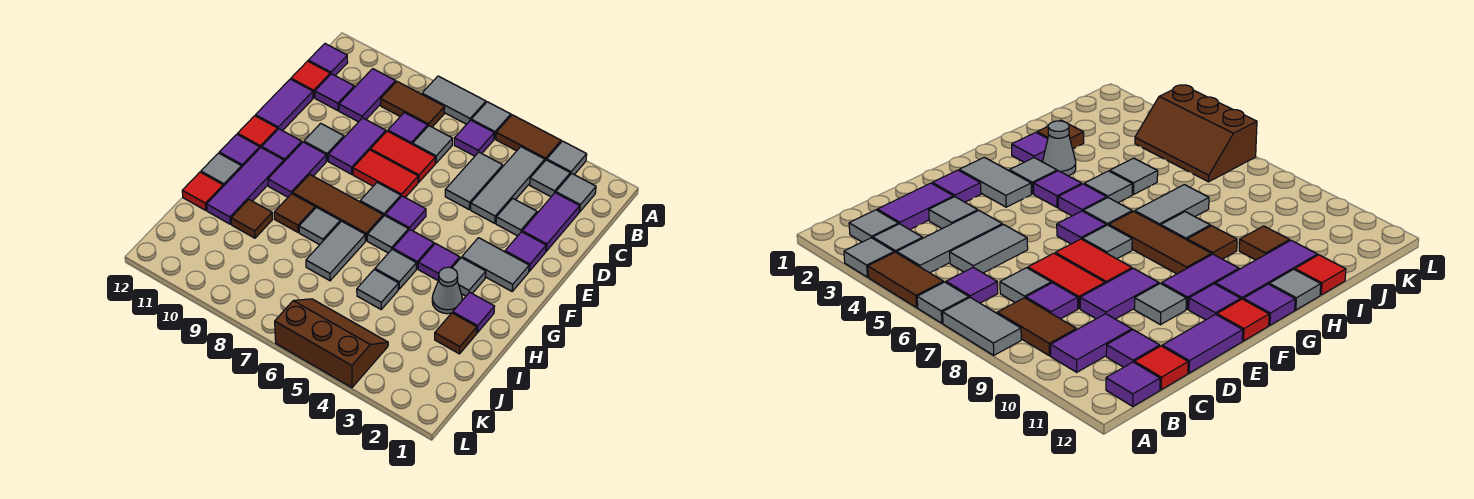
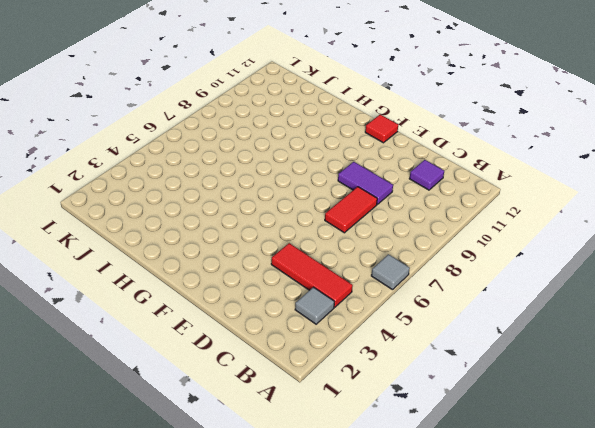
red 1x3 tile [271,243,353,307] -> grey 1x3 tile [471,147,545,223]
none -> grey 1x1 tile [547,141,587,175]
none -> brown 1x2 tile [496,115,561,160]
none -> grey 1x2 tile [422,76,486,124]
none -> grey 1x1 tile [556,173,596,212]

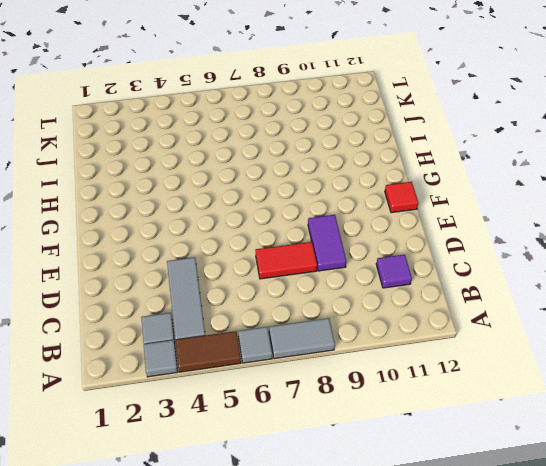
none -> grey 1x1 tile [556,173,596,212]
none -> purple 1x1 tile [454,120,494,156]
none -> brown 1x2 tile [381,82,445,127]
none -> purple 1x2 tile [339,69,396,122]

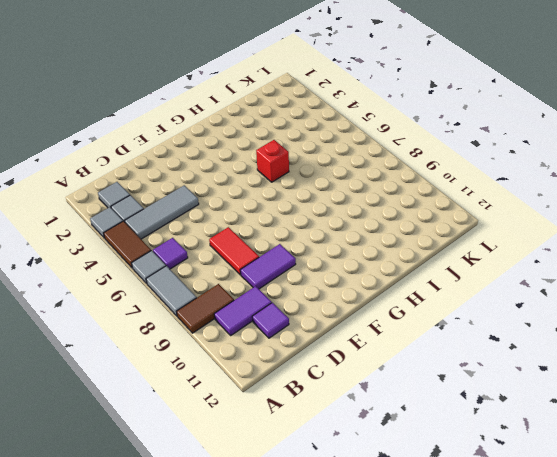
brown 1x2 tile [177,284,234,333] -> brown 1x2 tile turned to [381,82,445,127]
red 1x1 brick [256,140,289,182] -> grey 1x1 tile [375,249,416,289]
none -> purple 1x1 tile [308,44,348,75]
none -> purple 1x2 tile [522,193,580,251]
none -> grey 1x2 tile [445,152,503,209]
none -> grey 1x1 tile [413,126,452,163]

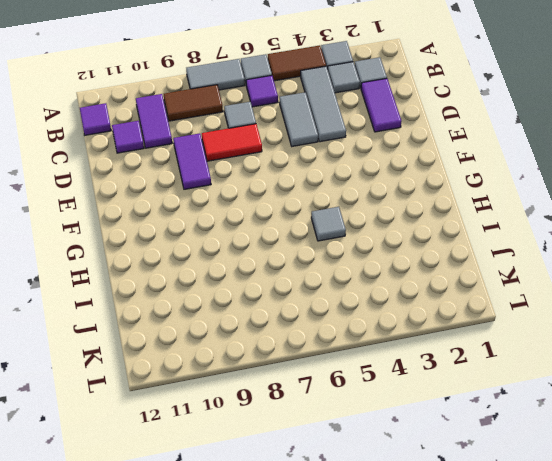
none -> purple 1x1 tile [388,113,428,144]
none -> red 1x1 tile [291,61,330,98]
none -> grey 1x1 tile [496,198,537,236]
none -> purple 1x2 tile [256,79,313,131]

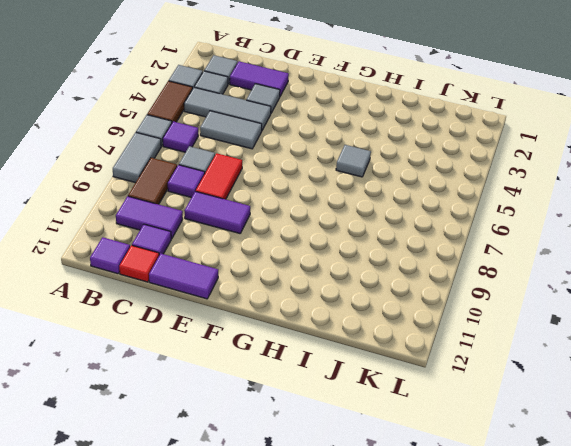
none -> purple 1x1 tile [505,232,546,271]
none -> red 1x2 tile [353,150,418,197]
none -> grey 1x1 tile [304,123,344,161]
none -> grey 1x2 tile [462,238,529,291]

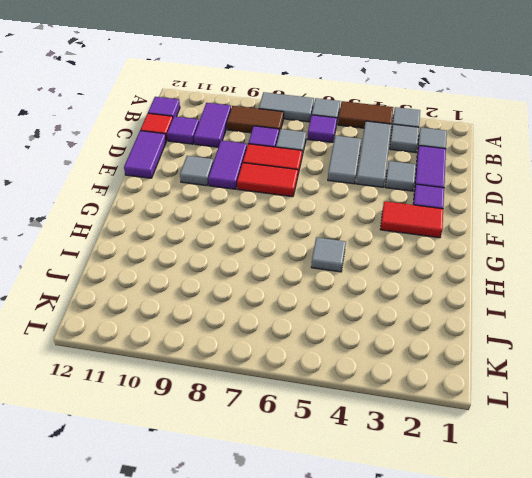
red 1x2 tile [380,201,443,238] -> grey 1x2 tile [462,238,529,291]
none -> purple 1x1 tile [385,196,426,231]
none -> grey 1x1 tile [360,182,401,216]
none -> purple 1x2 tile [268,142,326,197]
none -> purple 1x1 tile [262,129,302,161]

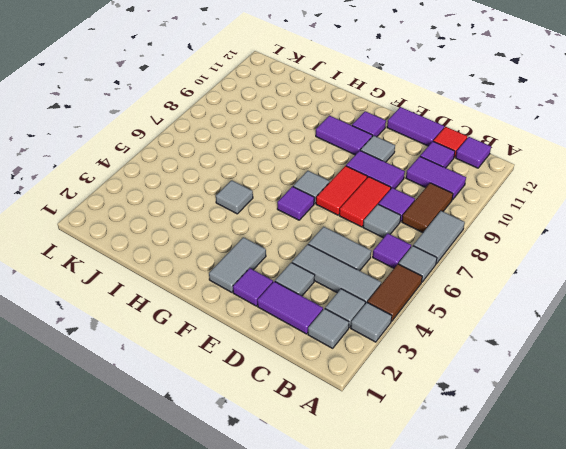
none -> red 1x1 tile [238,116,278,148]
none -> grey 1x1 tile [452,258,486,296]
none -> purple 1x1 tile [418,243,460,280]
none -> purple 1x1 tile [393,230,434,269]

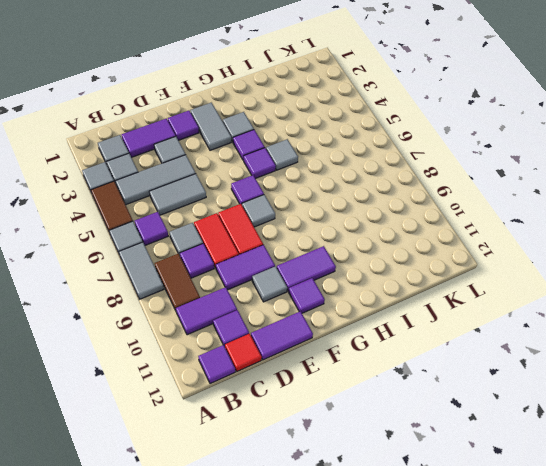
none -> red 1x1 tile [238,116,278,148]
none -> grey 1x1 tile [367,216,409,253]
none -> brown 1x3 tile [293,174,383,241]
none -> purple 1x3 tile [207,148,284,224]

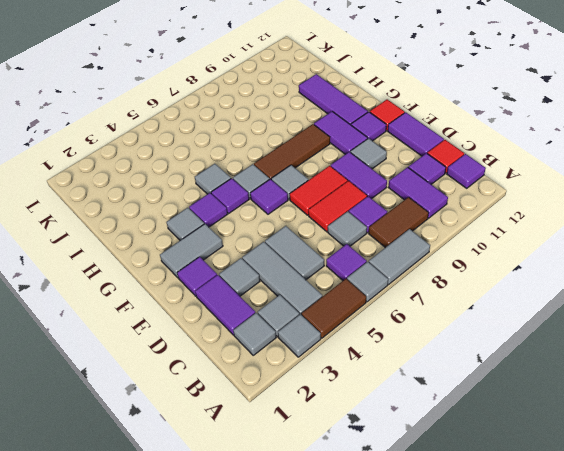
none -> purple 1x1 tile [219,134,260,166]
none -> purple 1x1 tile [453,292,495,333]
none -> grey 1x1 cone [432,267,462,314]
none -> grey 1x2 tile [306,221,365,281]

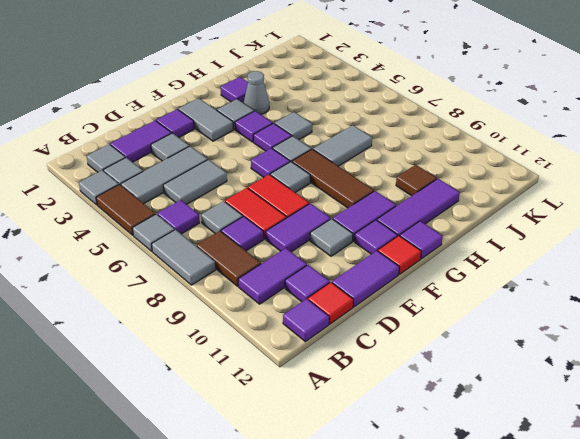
none -> grey 1x1 tile [299,207,340,245]
none -> brown 1x1 tile [274,194,315,232]
none -> grey 1x1 tile [201,153,242,186]
none -> brown 1x1 tile [435,313,477,354]

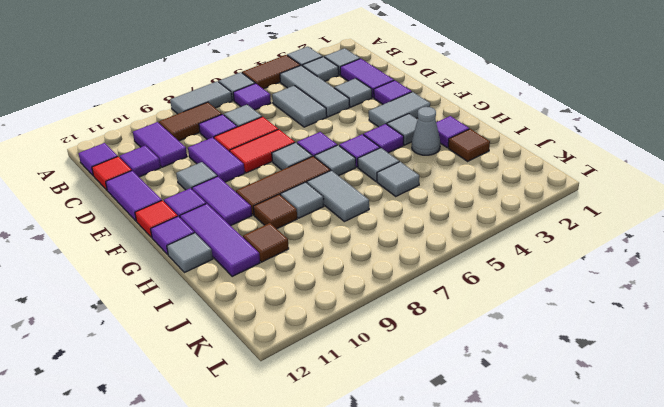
none -> red 1x1 tile [182,172,223,210]
none -> brown 2x3 slope [275,299,388,388]

